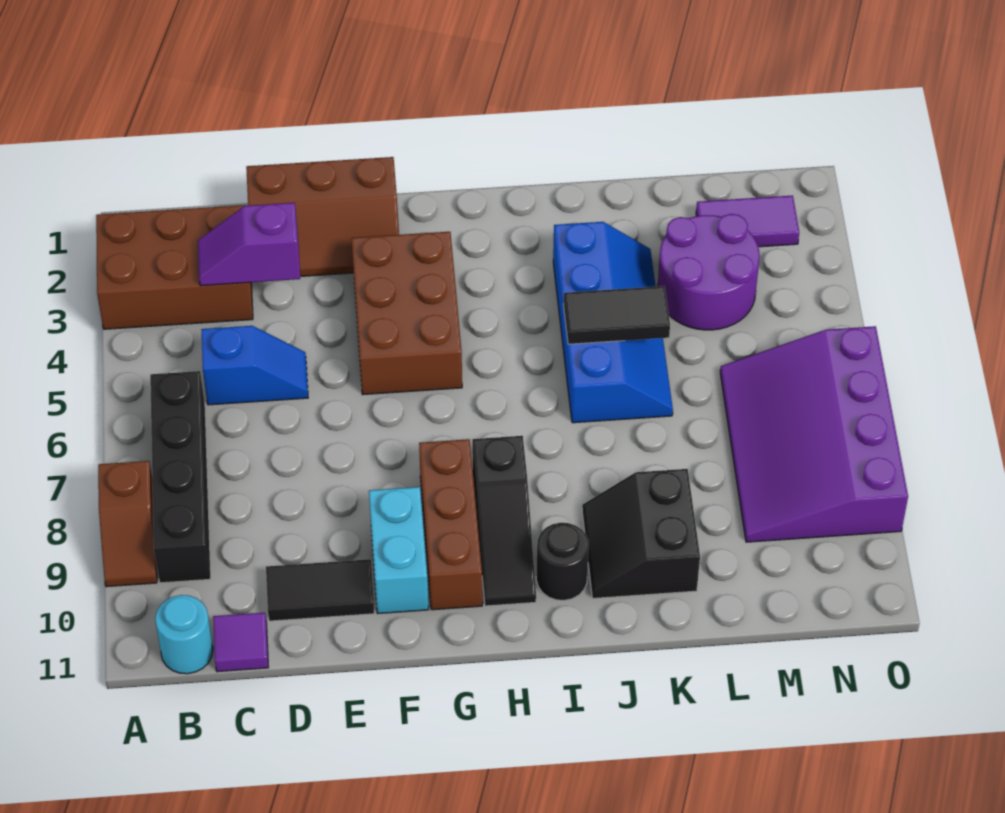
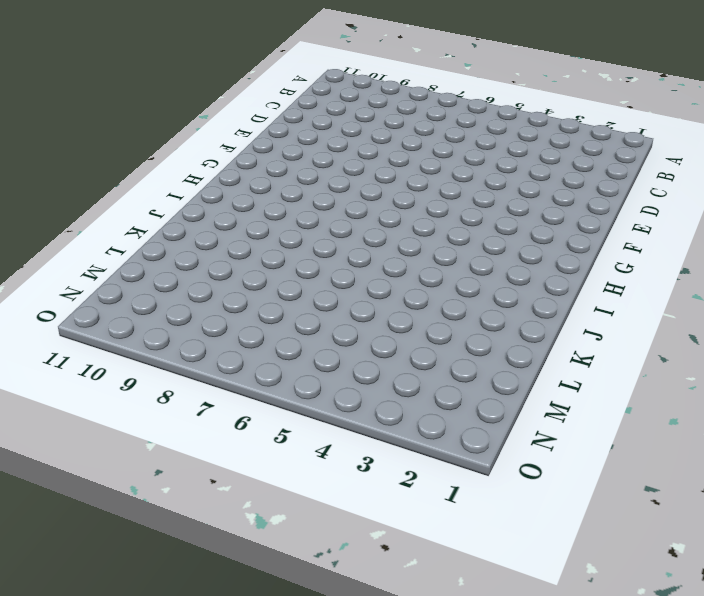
none -> brown 2x3 brick [96,205,253,329]
none -> brown 1x2 slope [98,461,157,587]
none -> black 1x4 brick [150,371,211,583]

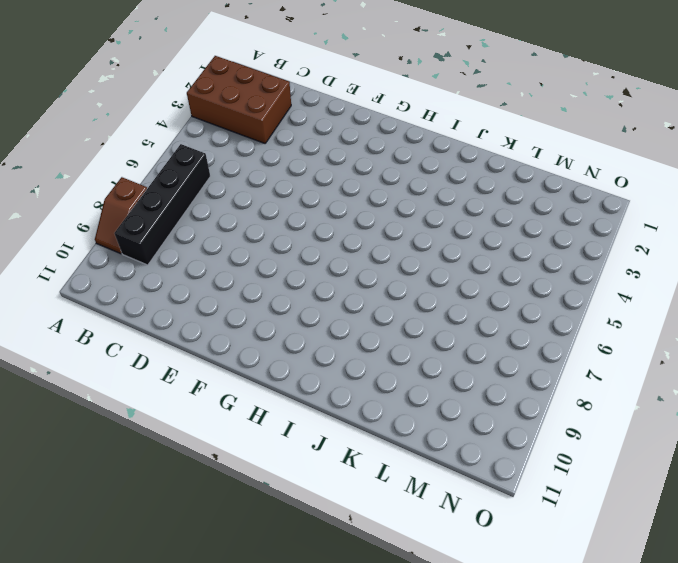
none -> cyan 1x1 round brick [155,595,213,674]
none -> blue 1x2 slope [201,326,308,405]
none -> purple 1x1 tile [213,613,268,672]

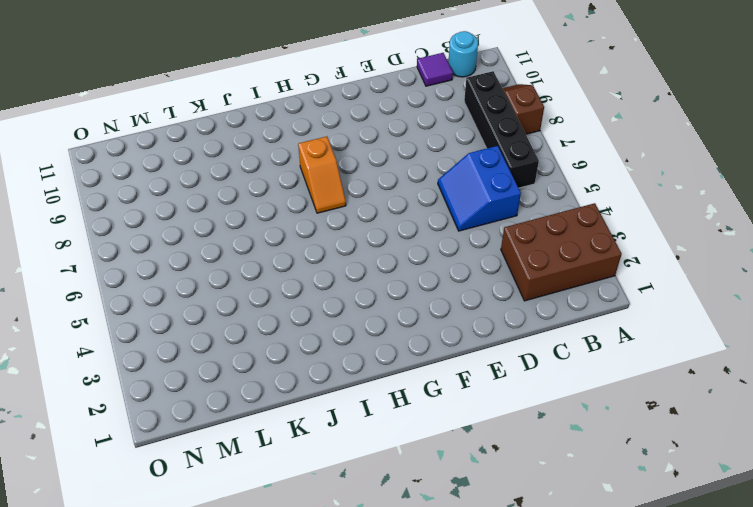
blue 2x2 slope [438,146,521,231] -> blue 1x2 slope [201,326,308,405]
orange 1x2 slope [298,136,346,213] -> black 1x3 slope [472,436,536,606]
none -> brown 2x3 slope [246,157,399,276]
none -> black 1x2 tile [266,559,375,621]
none -> brown 2x3 brick [352,232,462,395]

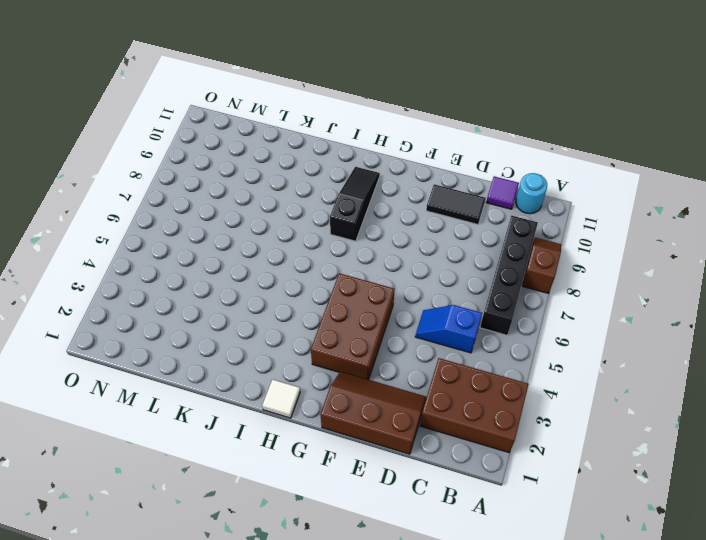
white 1x1 tile [262,379,300,418] -> none
none -> cyan 1x2 brick [369,487,429,614]
none -> brown 1x3 brick [419,439,482,610]
none -> black 1x1 round brick [536,523,589,600]

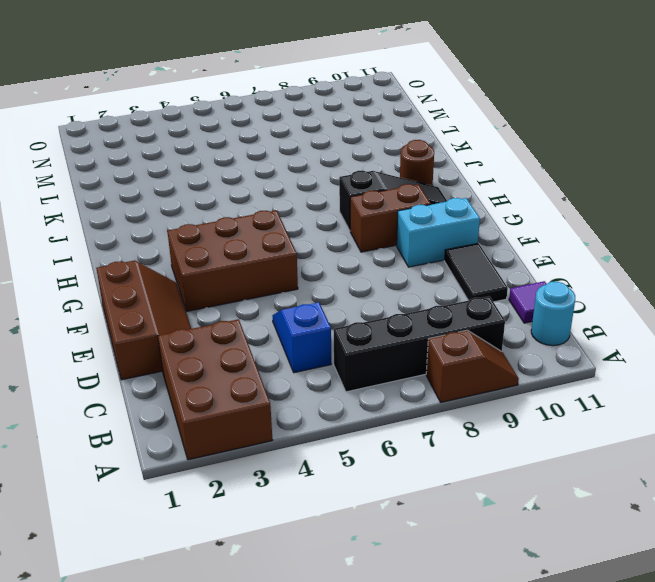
brown 1x2 brick [350,184,431,252] -> brown 1x3 brick [419,439,482,610]
brown 1x1 round brick [400,140,434,186] -> black 1x1 round brick [536,523,589,600]
none -> blue 2x4 slope [553,222,673,423]
none -> black 2x2 slope [582,469,700,598]
none -> purple 2x2 round brick [658,214,760,330]

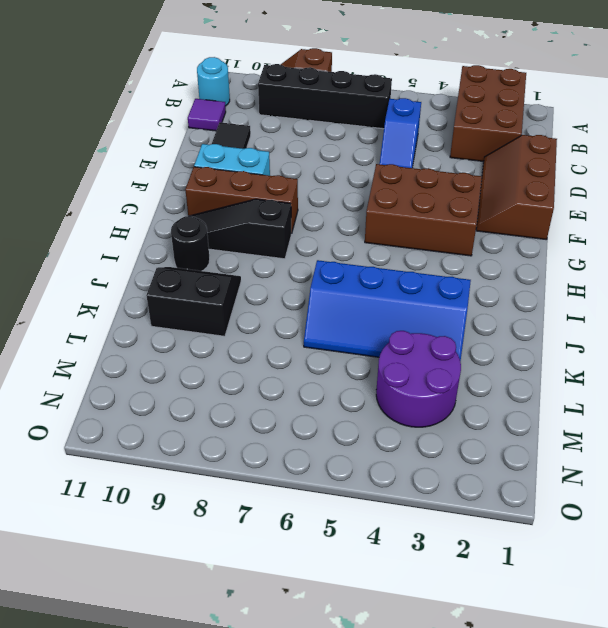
none -> purple 1x2 tile [696,196,799,247]
none -> purple 3x4 slope [720,326,908,542]
none -> purple 1x2 slope [198,203,300,286]

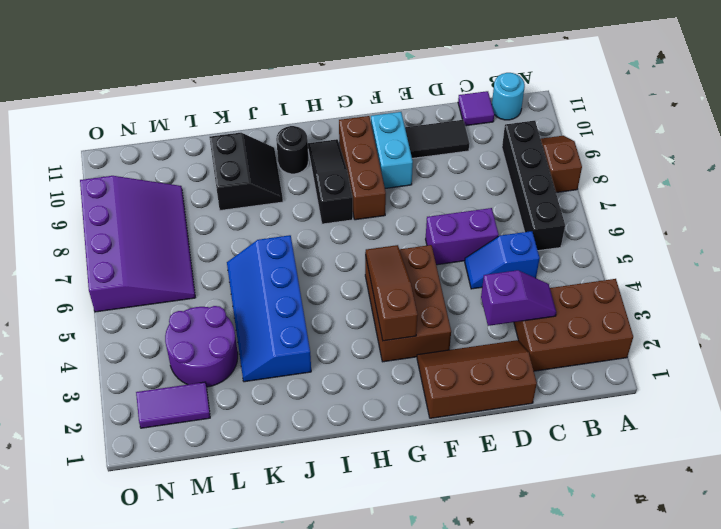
purple 1x2 brick [426,208,499,265] -> none
brown 1x3 slope [365,245,418,341] -> none
none -> black 1x2 tile [563,286,670,344]

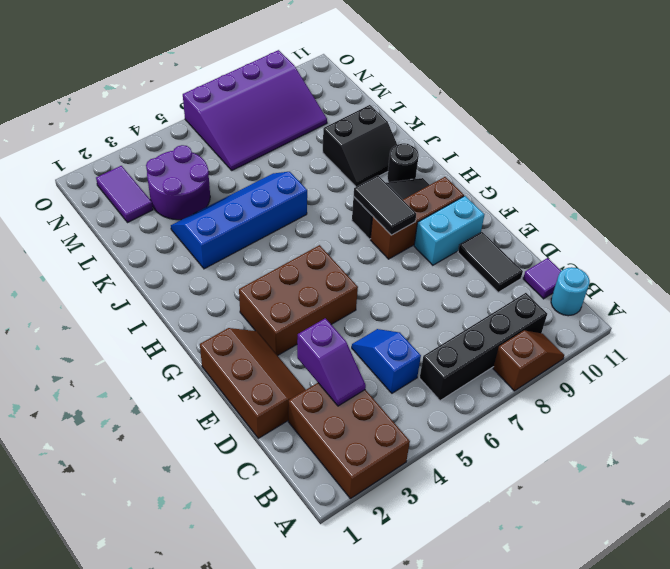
black 1x2 tile [353,176,416,235] -> black 1x2 tile moved to [563,286,670,344]

